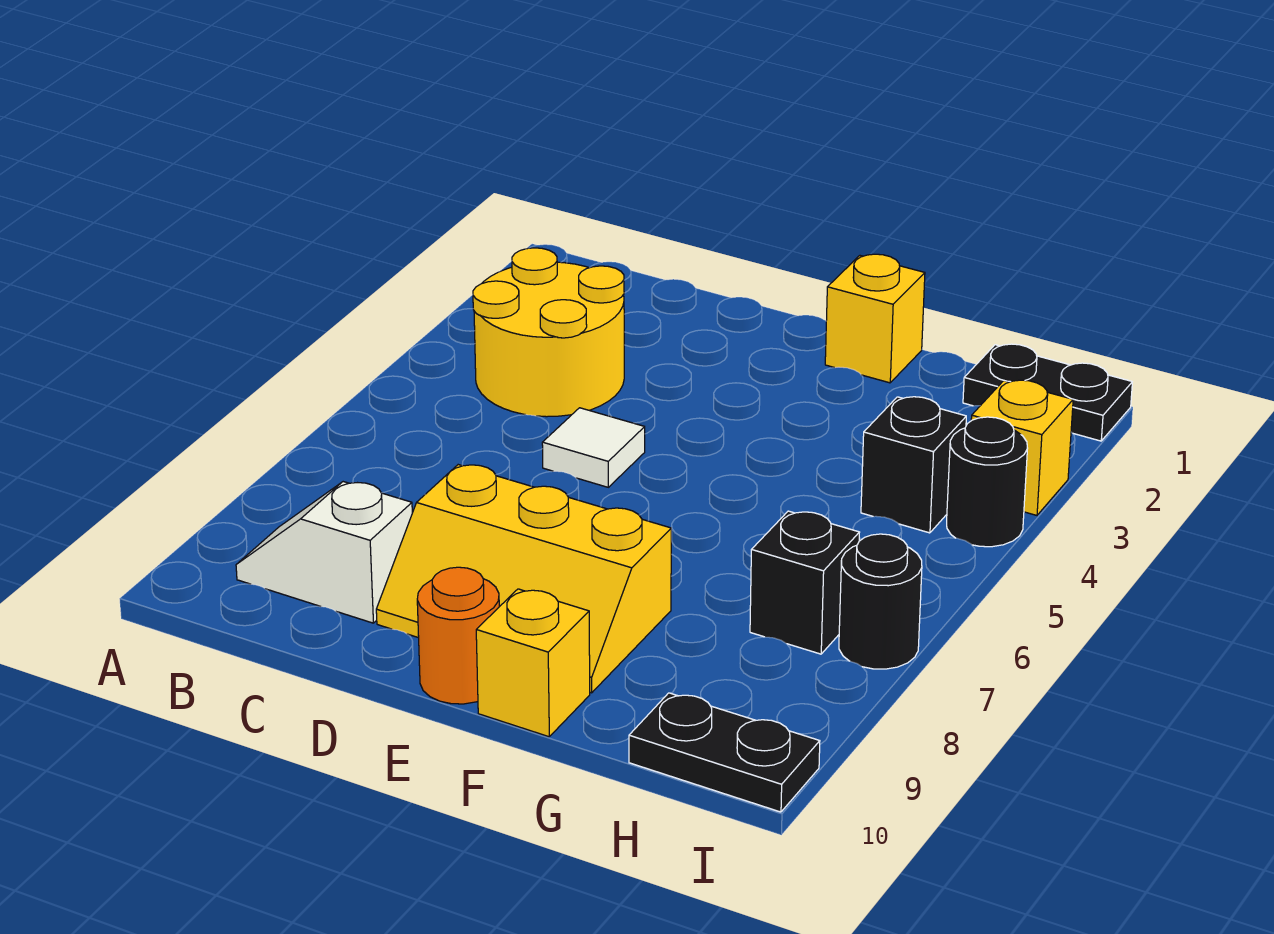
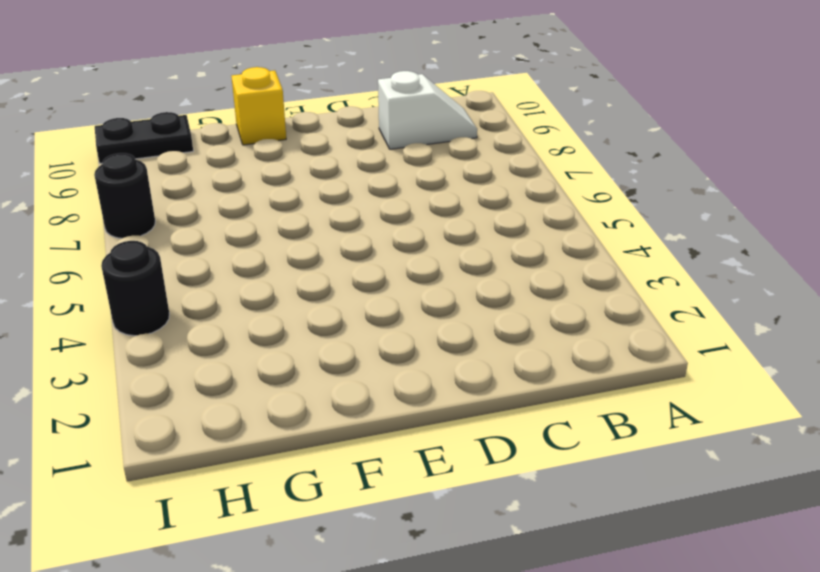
none -> yellow 2x2 round brick [473,248,624,417]
none -> white 1x1 tile [542,408,645,487]
none -> yellow 2x3 slope [376,465,671,693]

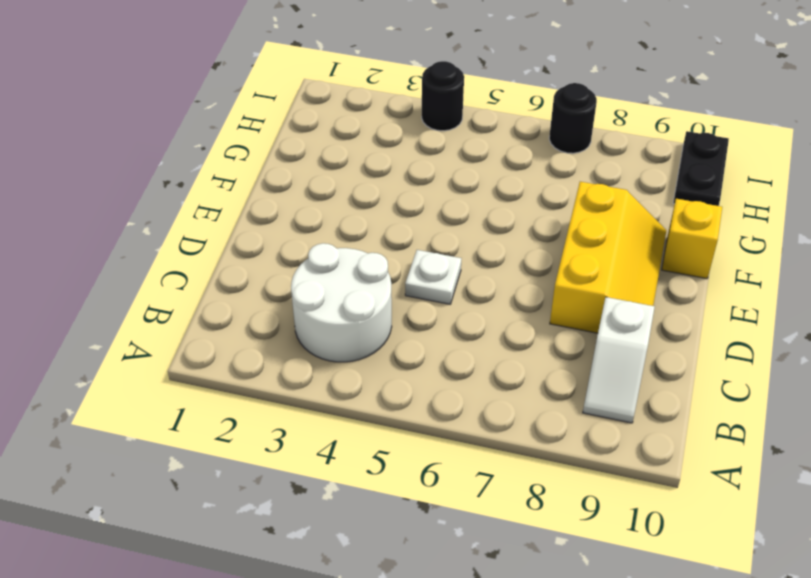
white 2x2 round brick [291,243,392,362] -> yellow 2x2 round brick [473,248,624,417]
white 1x1 plate [405,250,461,304] -> white 1x1 tile [542,408,645,487]
none -> orange 1x1 round brick [417,567,499,704]
none -> yellow 1x1 brick [825,254,925,383]
none -> black 1x2 plate [963,344,1132,441]

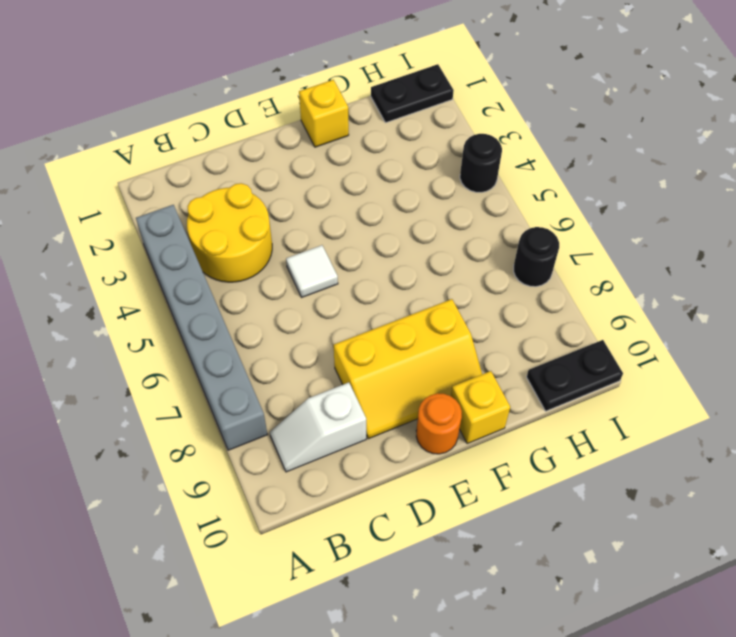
grey 1x6 brick [136,205,268,450] -> none
none -> black 1x1 brick [861,397,966,533]
none -> black 1x1 brick [750,511,860,654]
none -> yellow 1x1 brick [971,380,1073,515]

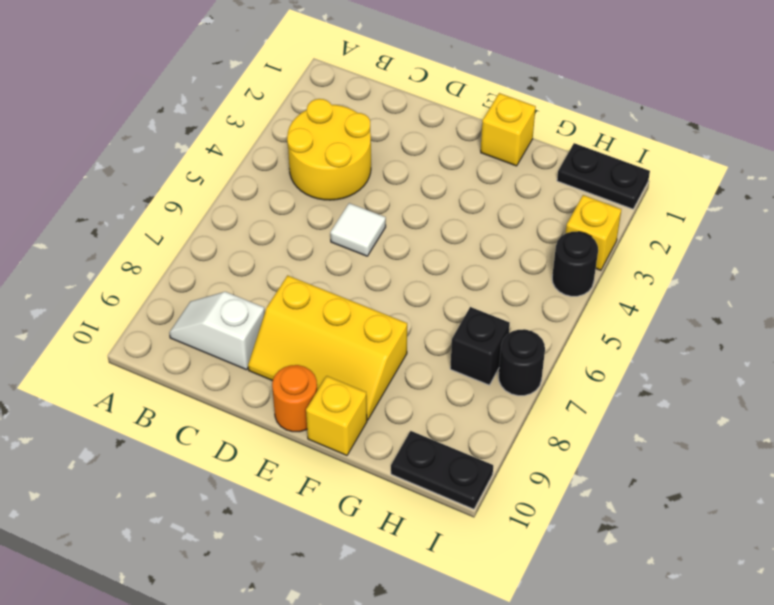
none -> black 1x1 brick [861,397,966,533]

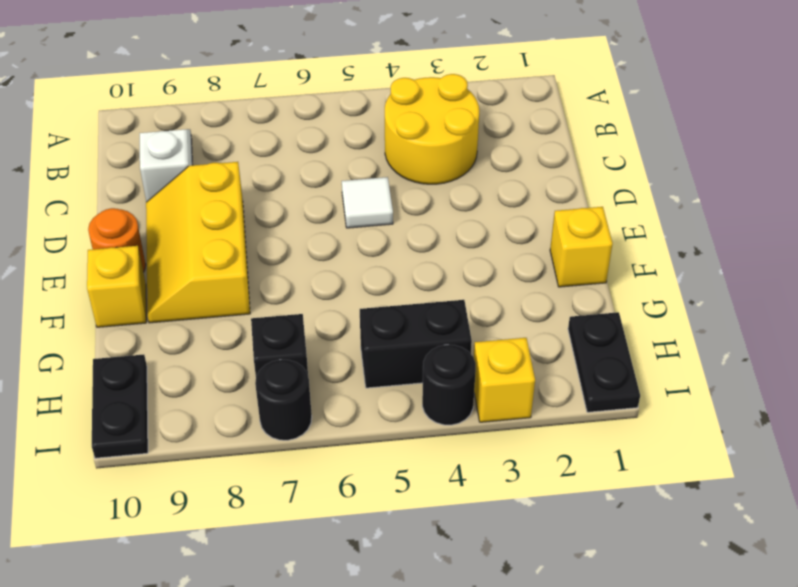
black 1x2 brick [360,300,472,388] -> black 1x1 brick [861,397,966,533]

